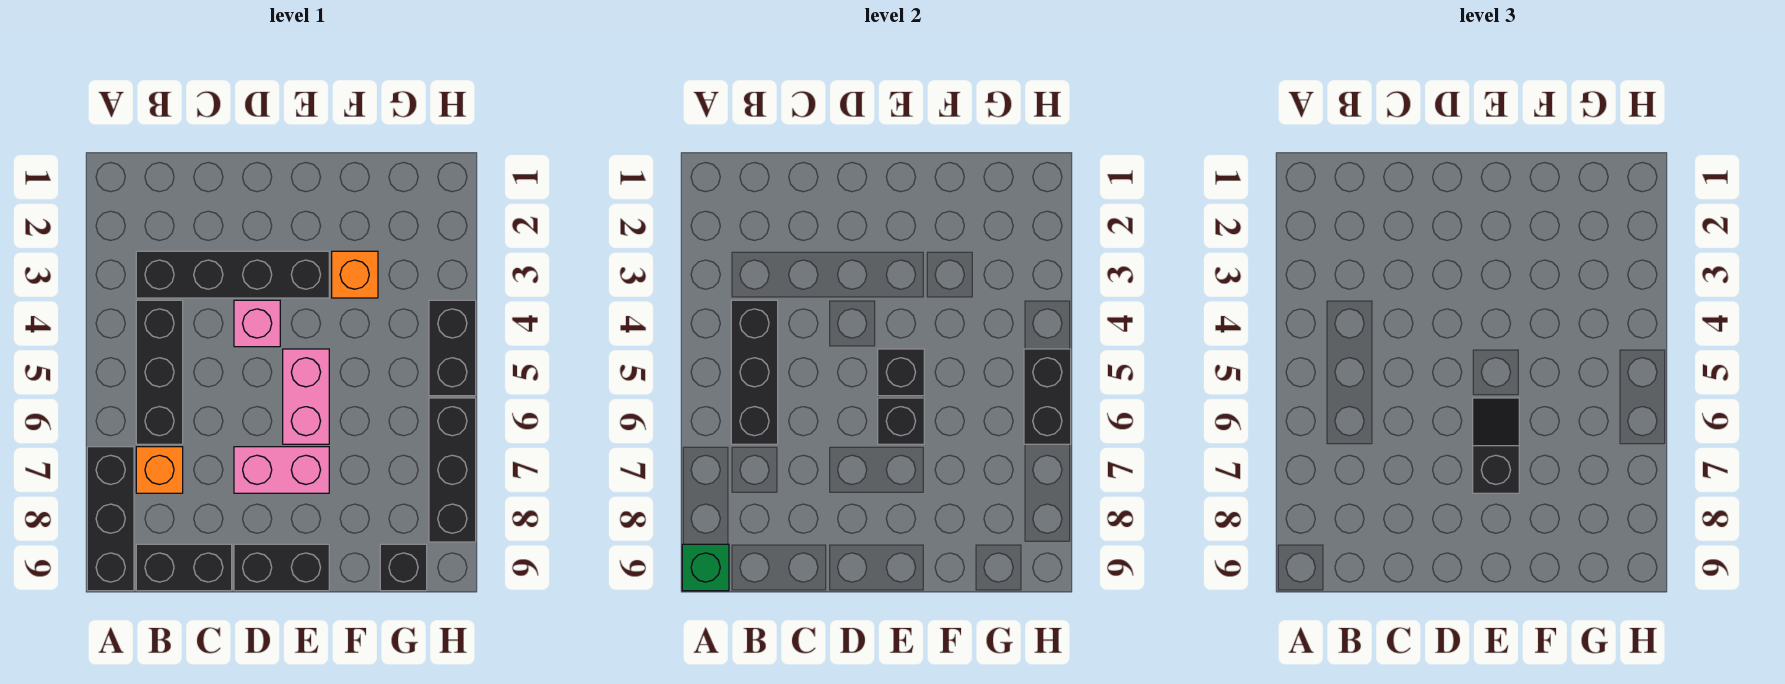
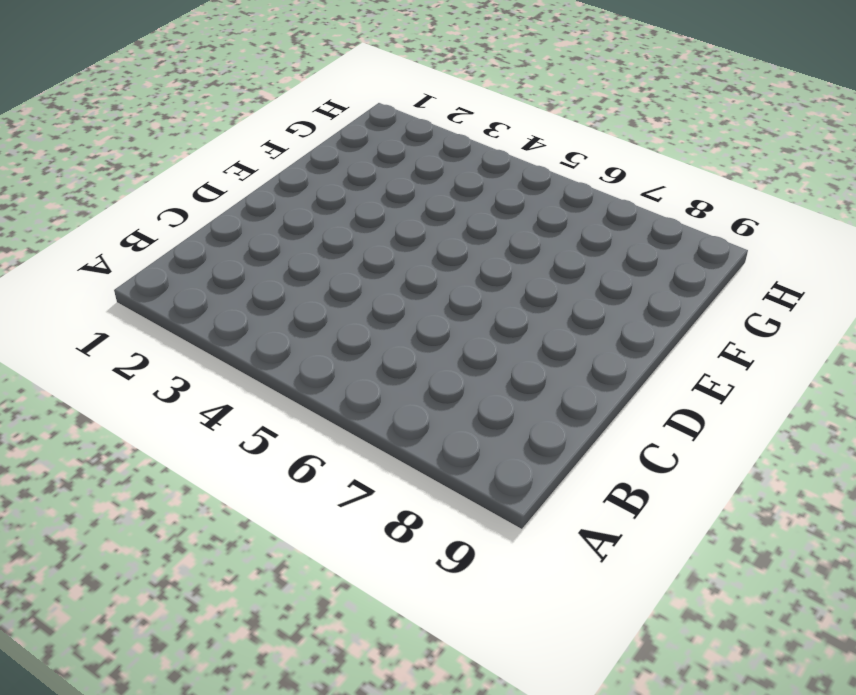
none -> black 1x3 brick [87,447,134,591]
none -> black 1x4 brick [136,251,329,298]
none -> black 1x3 brick [136,300,183,444]

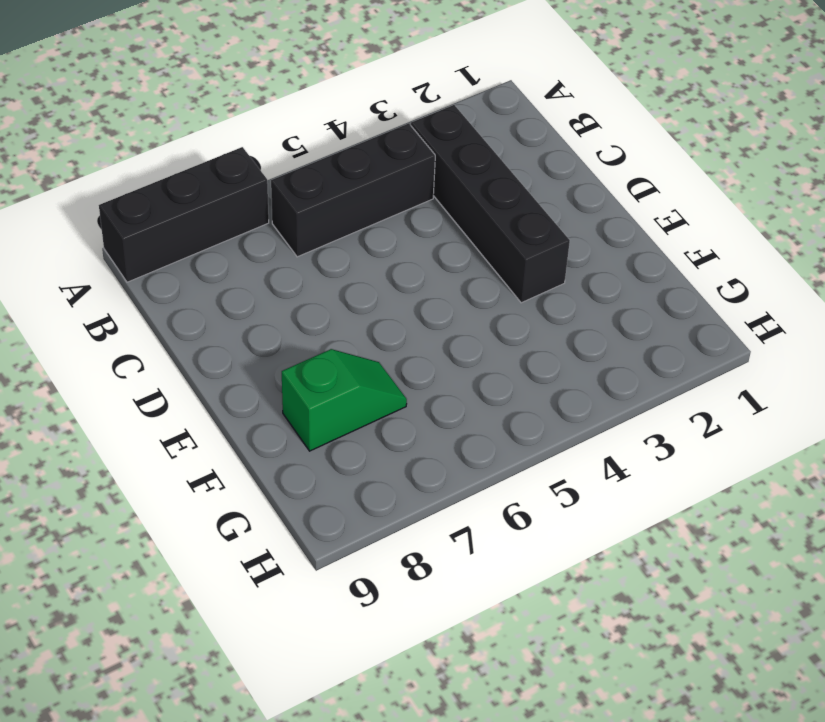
green 1x2 slope [282,349,407,451] -> none
none -> orange 1x1 brick [136,447,183,493]
none -> black 1x2 brick [136,544,232,591]
none -> pink 1x1 brick [234,300,280,347]

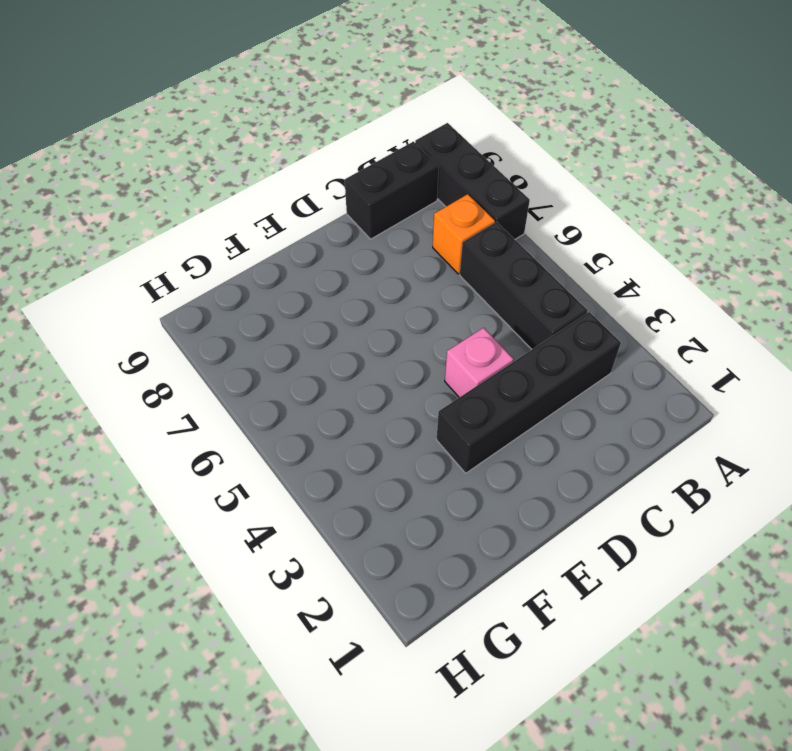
none -> pink 1x2 brick [234,447,329,493]
none -> black 1x2 brick [234,544,329,591]
none -> pink 1x2 brick [283,349,329,444]

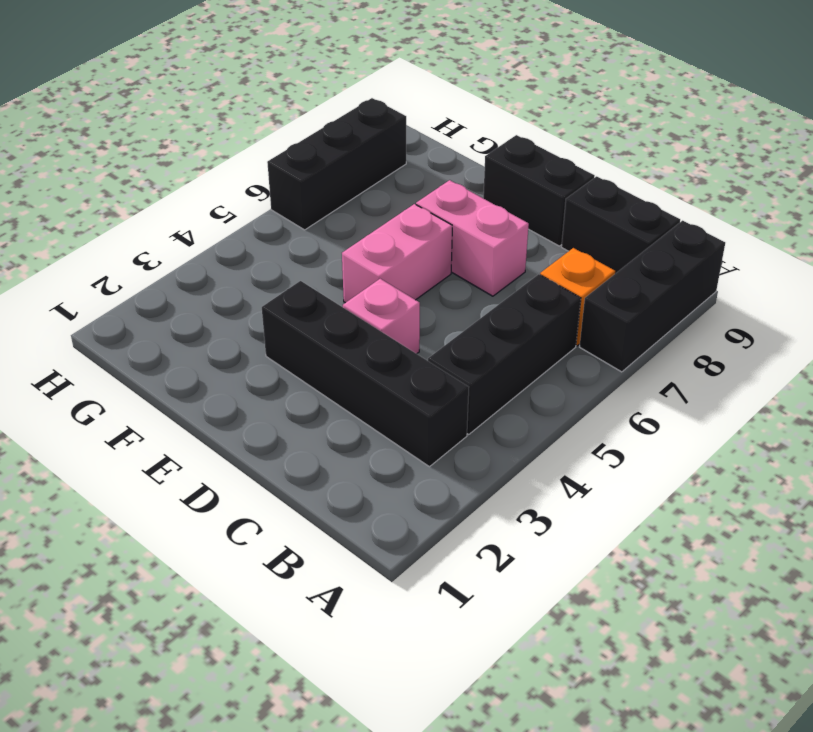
none -> orange 1x1 brick [332,251,378,298]
none -> black 1x1 brick [380,544,427,591]
none -> black 1x2 brick [429,300,476,396]

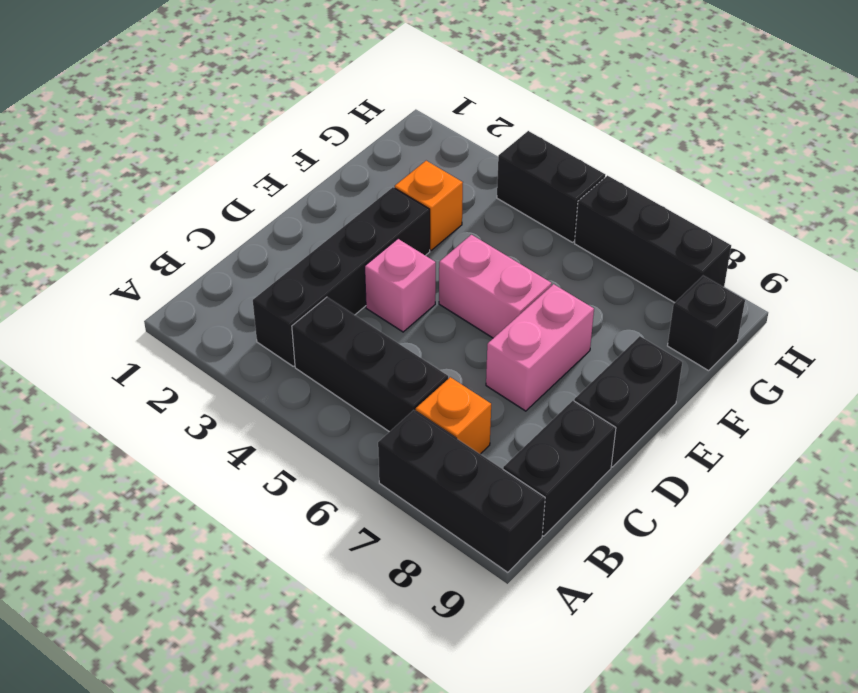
none -> green 1x1 brick [682,544,729,591]
none -> black 1x3 brick [731,300,778,444]
none -> black 1x1 brick [878,349,924,396]

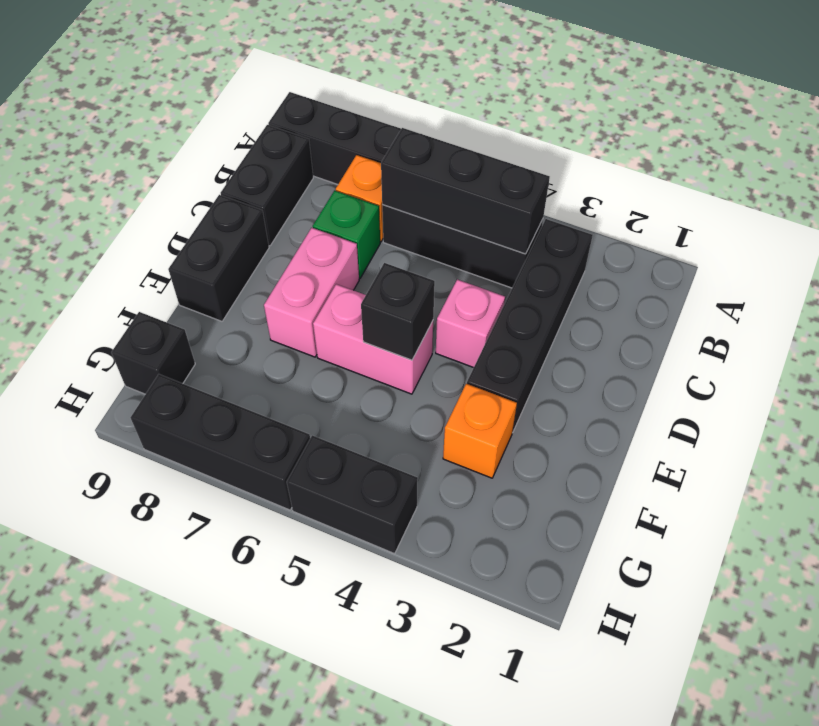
green 1x1 brick [313,191,380,278] -> green 1x1 brick moved to [682,544,729,591]
none -> black 1x1 brick [878,398,924,444]
none -> black 1x2 brick [1024,349,1071,444]
none -> black 1x2 slope [1473,398,1519,493]

